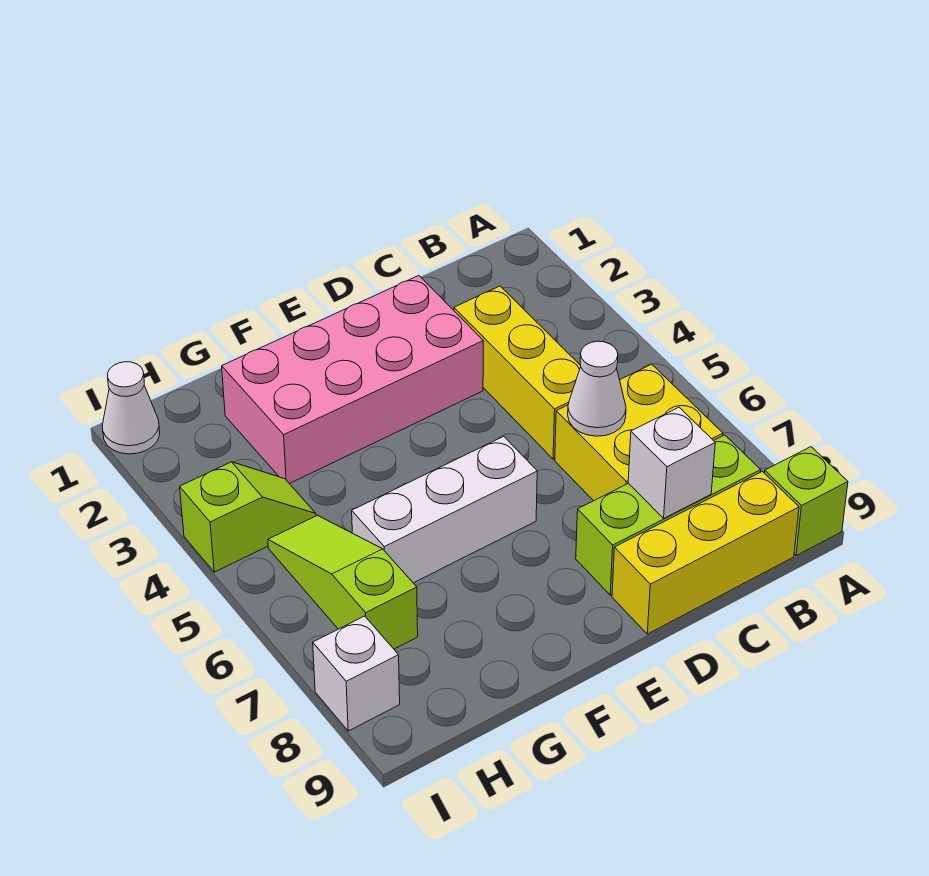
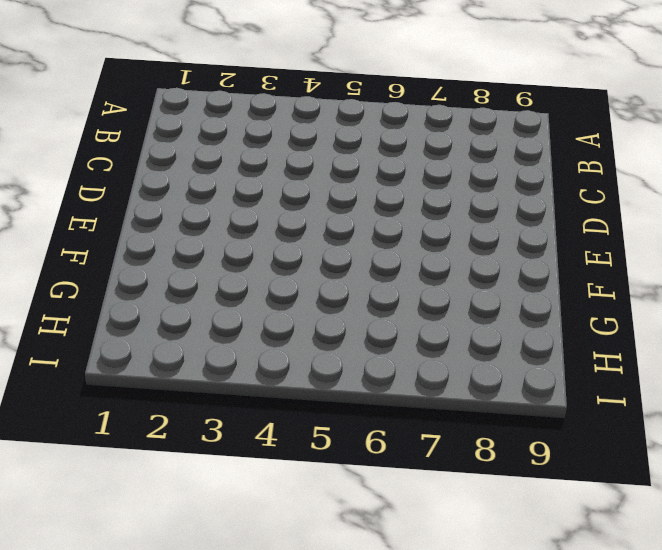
none -> lime 1x1 brick [765,447,848,556]
none -> yellow 2x2 brick [555,364,723,501]
none -> lime 1x3 brick [576,435,761,595]

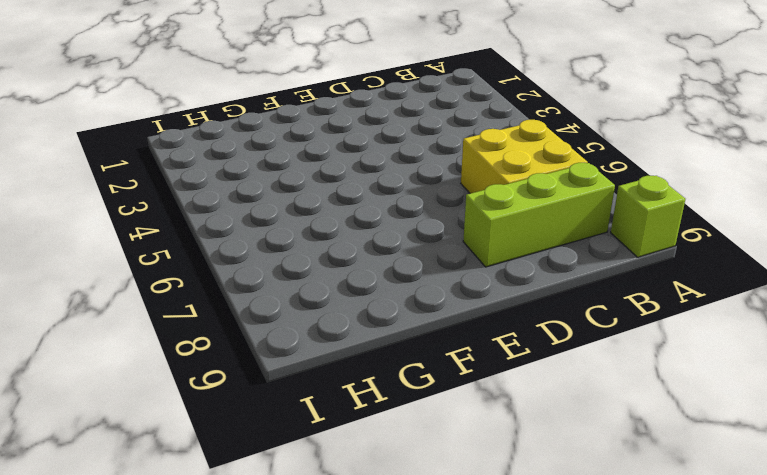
none -> yellow 1x3 brick [612,472,799,634]
none -> yellow 1x3 brick [454,286,581,459]
none -> pink 2x4 brick [222,276,483,484]

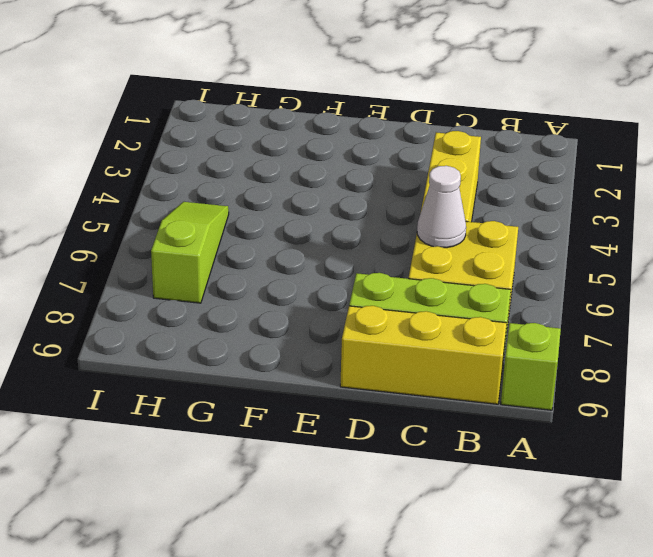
none -> pink 2x4 brick [222,276,483,484]
none -> white 1x3 brick [352,436,537,583]
none -> lime 1x2 slope [180,462,316,572]

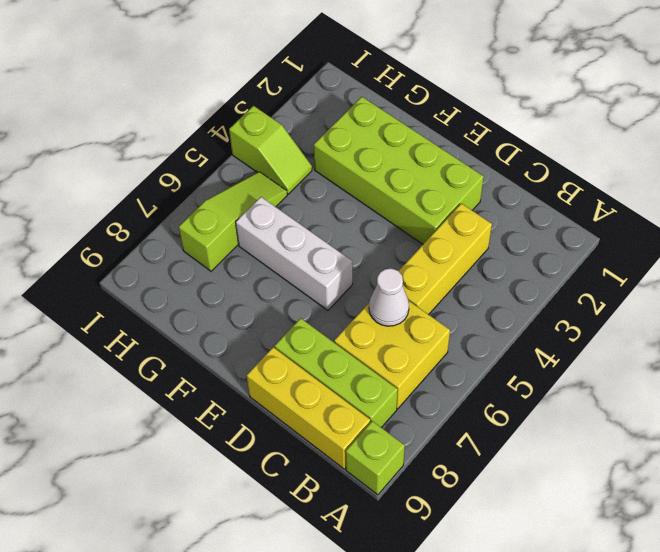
lime 2x4 brick [314,97,484,244] -> pink 2x4 brick [222,276,483,484]
none -> white 1x1 cone [103,362,160,454]
none -> white 1x1 brick [313,616,400,731]
none -> white 1x1 brick [628,407,715,518]

